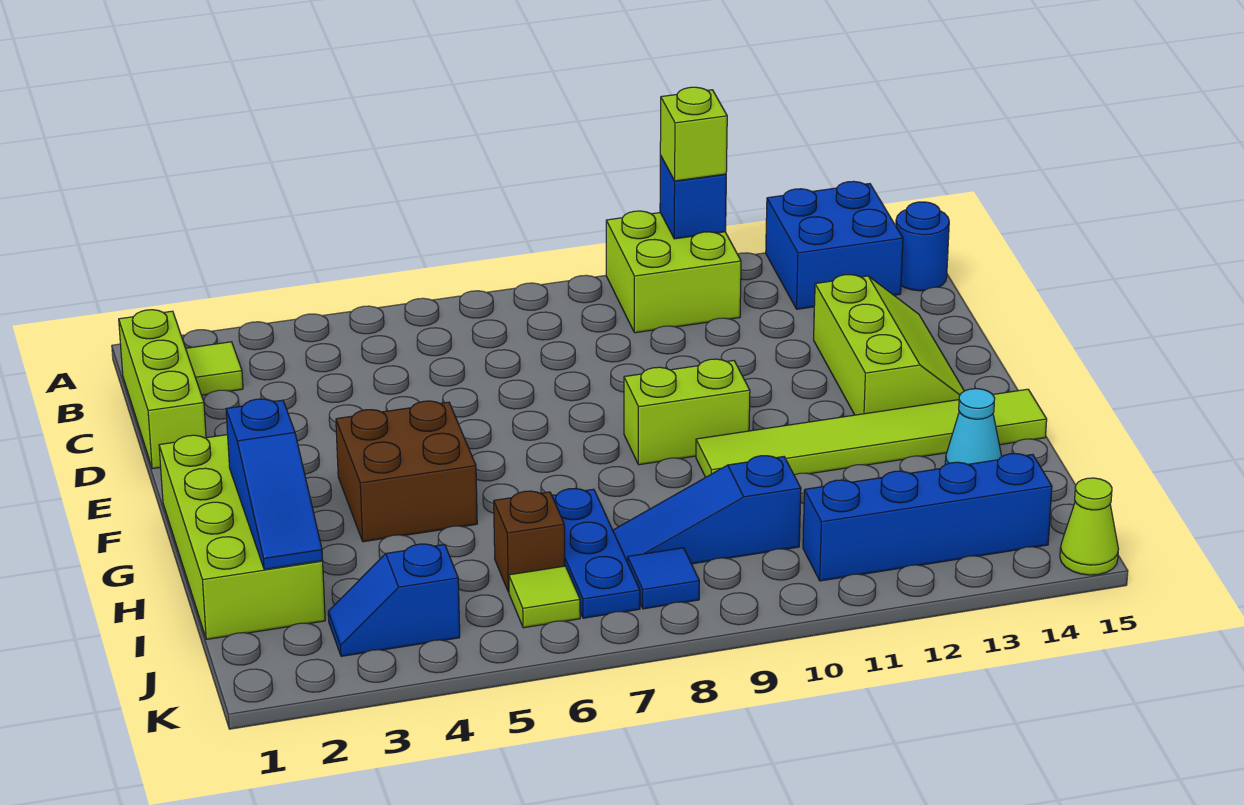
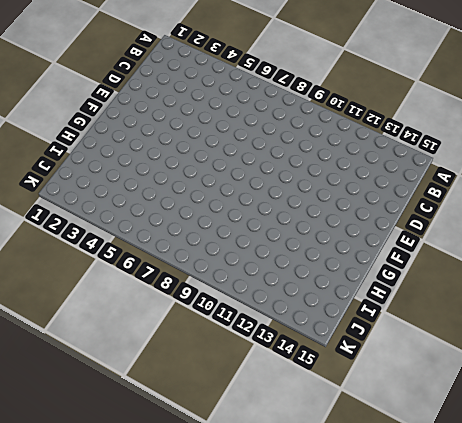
none -> lime 2x2 brick [606,211,741,333]
none -> blue 2x2 brick [766,181,903,309]
none -> lime 1x3 brick [119,310,206,469]

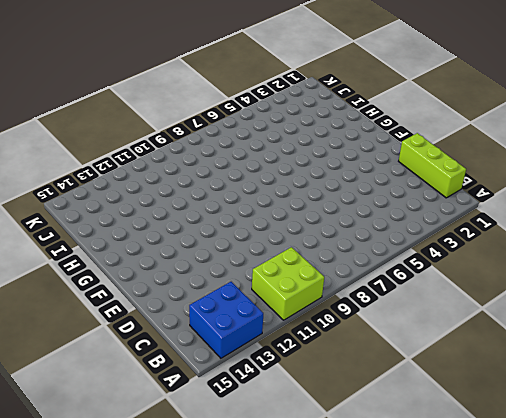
none -> lime 1x1 tile [186,342,243,395]
none -> blue 1x1 round brick [896,202,949,291]
none -> lime 2x3 slope [814,275,964,415]

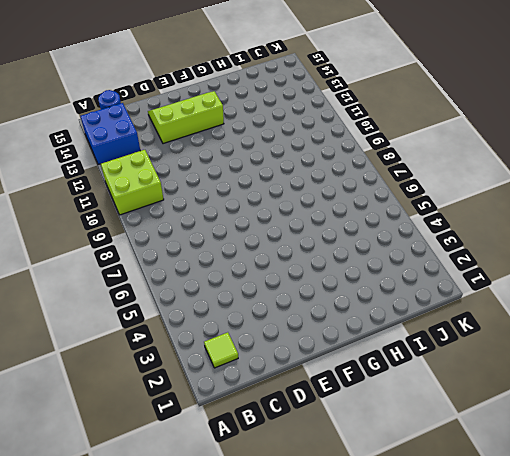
none -> lime 1x3 brick [119,310,206,469]
none -> lime 2x4 brick [159,435,325,639]
none -> brown 2x2 brick [336,401,477,542]

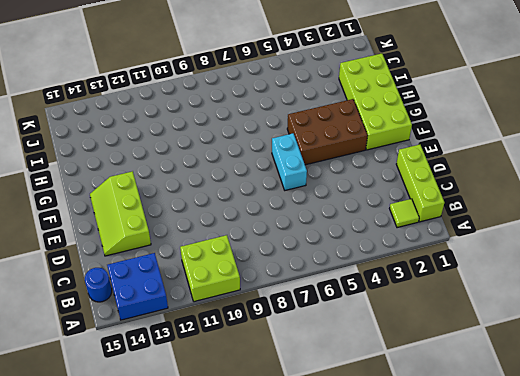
cyan 1x2 brick [272,133,307,190] -> none
brown 2x3 brick [287,99,368,165] -> brown 2x2 brick [336,401,477,542]
none -> lime 1x2 brick [624,359,750,465]
none -> lime 1x6 tile [696,389,1047,477]
none -> blue 1x3 plate [552,489,640,618]

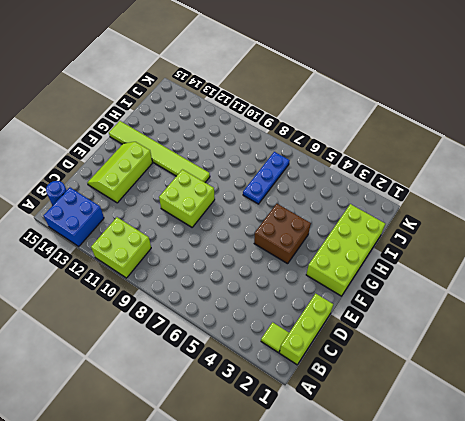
lime 2x2 brick [159,170,215,227] -> lime 1x2 brick [624,359,750,465]
none -> cyan 1x1 cone [945,389,1002,465]
none -> brown 1x1 brick [494,491,565,592]
none -> blue 1x3 slope [613,456,801,564]

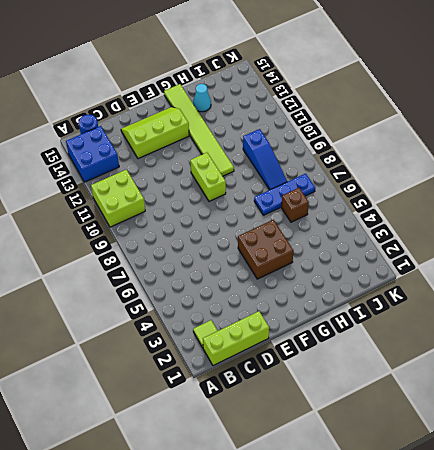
none -> lime 2x4 brick [159,435,325,639]
none -> blue 1x2 slope [328,544,460,656]
none -> lime 1x1 tile [509,566,580,628]

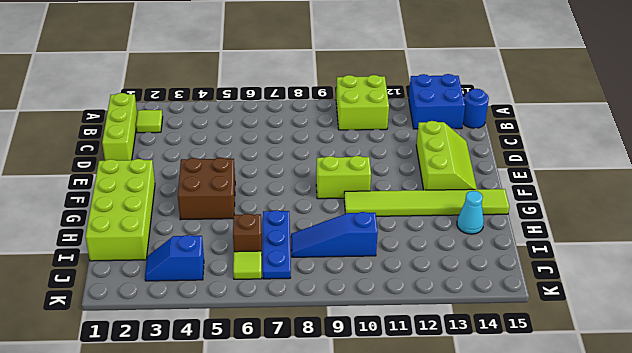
none -> blue 1x1 tile [628,548,699,609]
none -> blue 1x4 brick [803,454,1052,581]
none -> lime 1x1 cone [1060,478,1118,575]

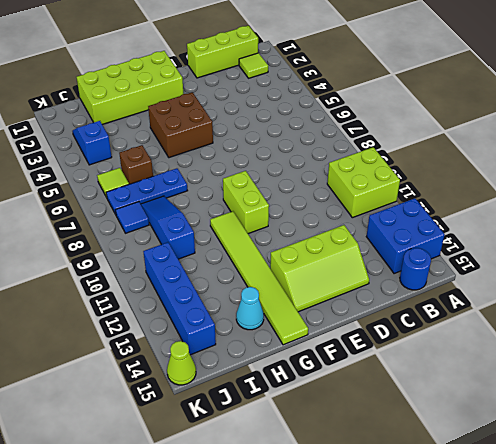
none -> blue 1x1 brick [660,155,726,239]
none -> blue 1x3 slope [226,399,323,570]
none -> lime 1x1 brick [660,87,727,181]

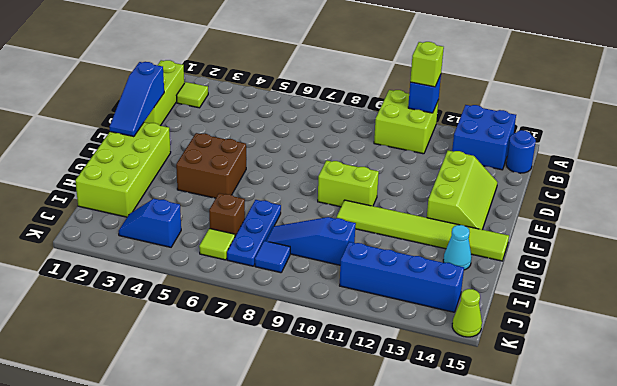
blue 1x3 slope [110,62,164,137] -> blue 1x3 slope moved to [226,399,323,570]

